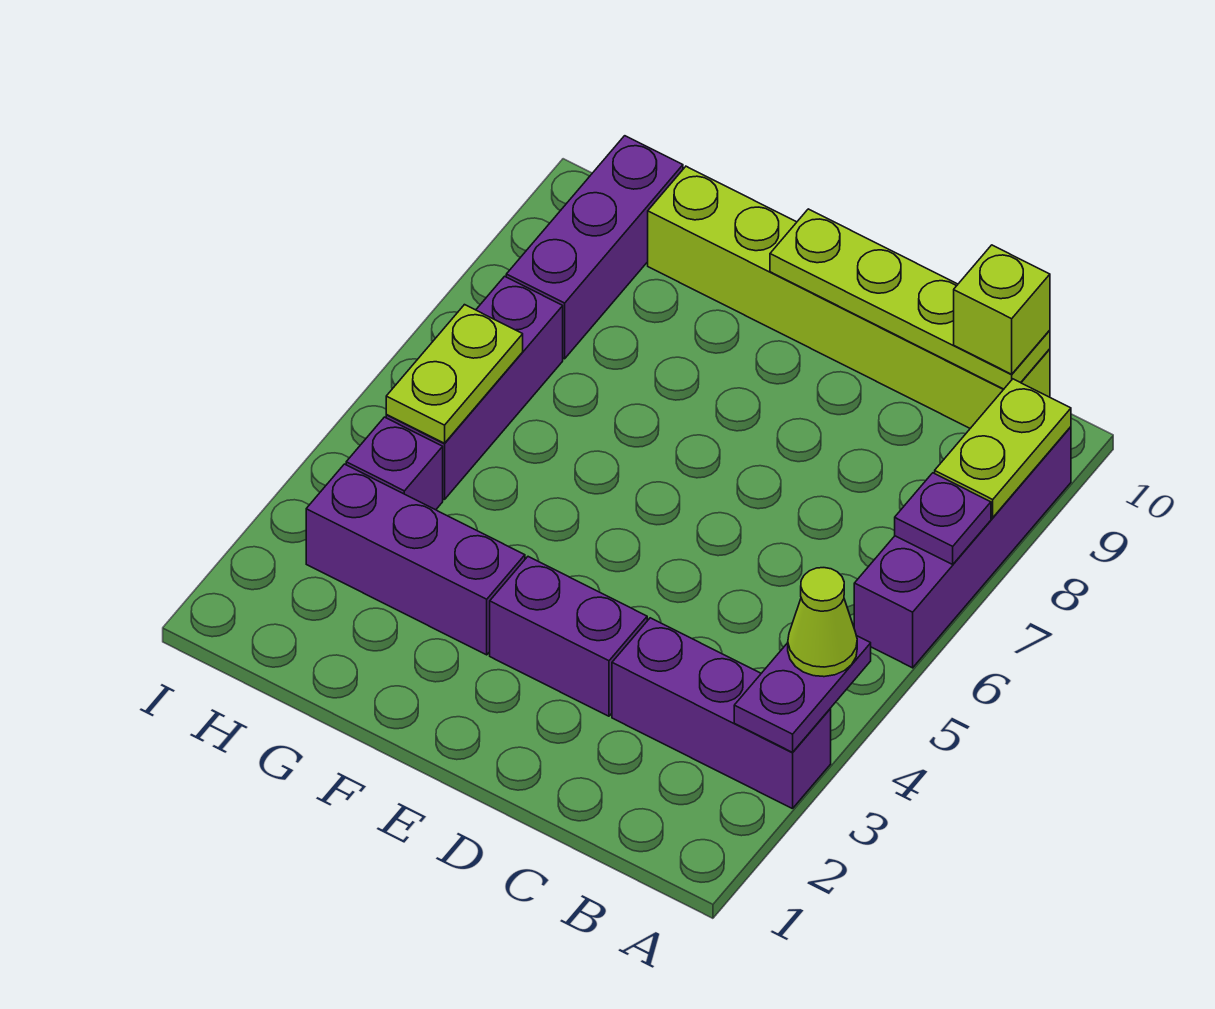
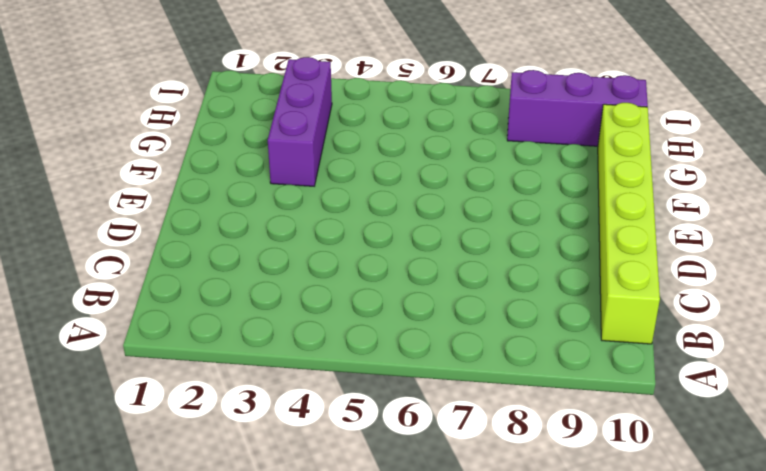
none -> purple 1x3 brick [612,618,831,809]
none -> purple 1x4 brick [854,427,1071,668]
none -> purple 1x2 brick [490,557,647,716]

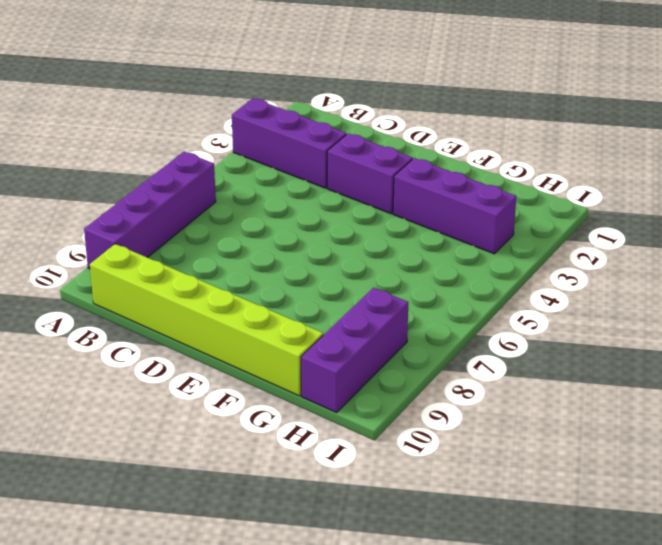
none -> purple 1x1 brick [346,417,443,510]
none -> purple 1x3 brick [386,276,563,500]
none -> purple 1x2 plate [734,636,871,752]

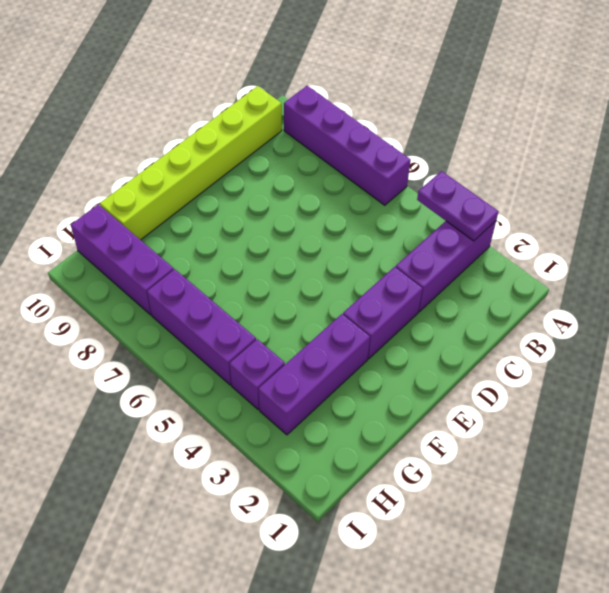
none -> purple 1x1 plate [895,473,991,564]
none -> lime 1x2 plate [935,379,1071,518]
none -> lime 1x4 plate [770,209,1050,389]

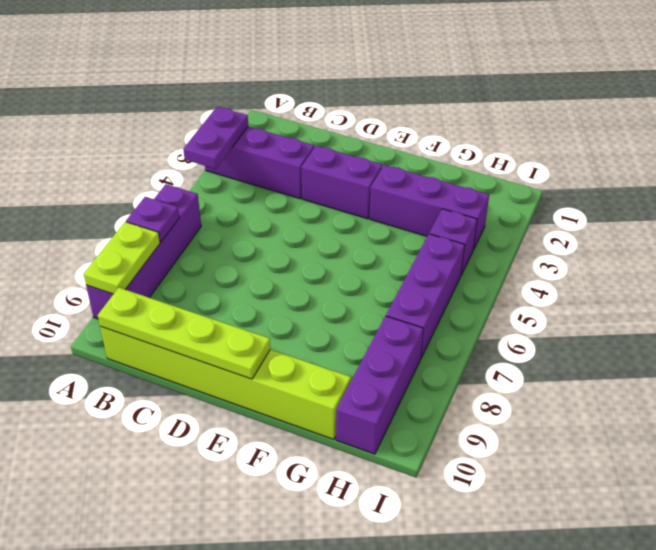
none -> lime 1x2 plate [386,305,523,443]
none -> lime 1x1 cone [788,568,857,677]
none -> lime 1x1 brick [954,245,1050,374]

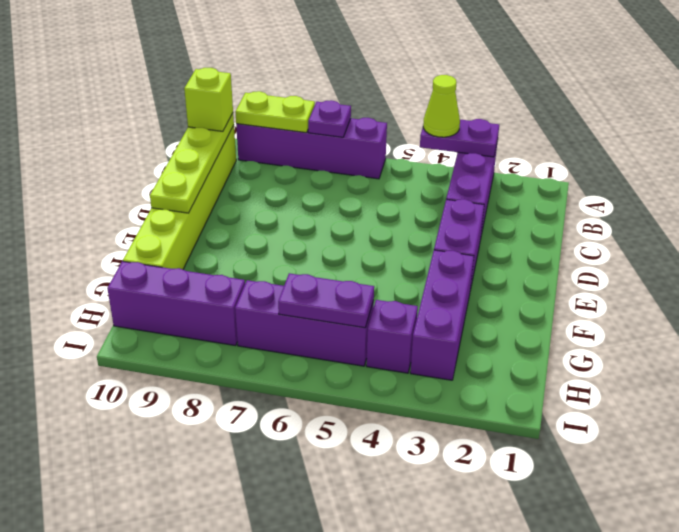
purple 1x2 plate [278,273,374,328] -> lime 1x2 plate [386,305,523,443]

